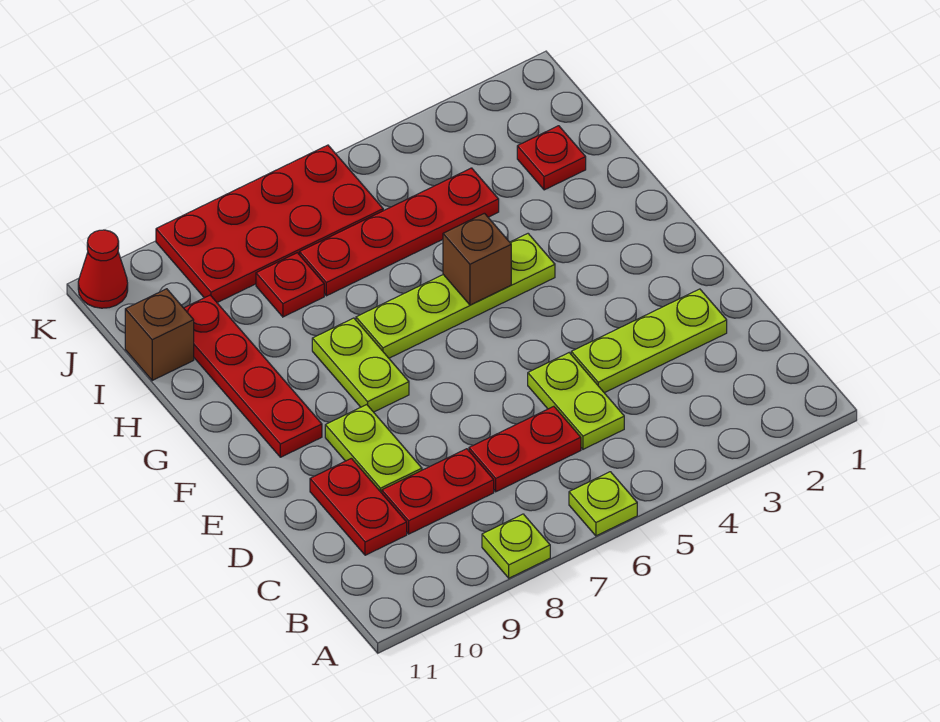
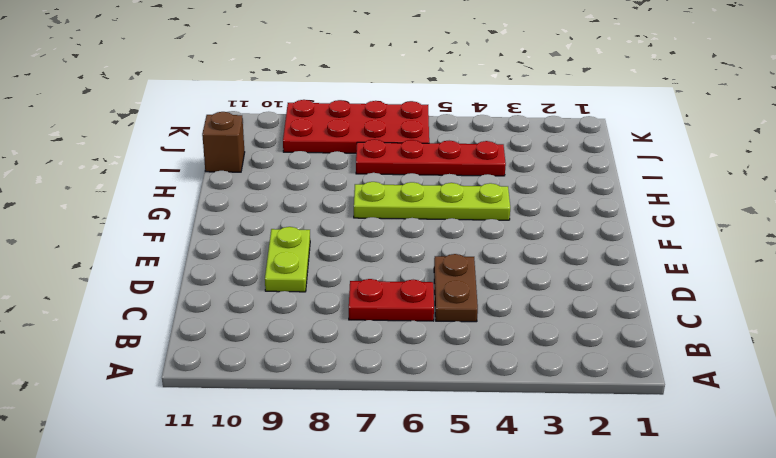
brown 1x2 plate [434,254,478,322] -> lime 1x2 plate [528,353,624,449]
none -> lime 1x1 plate [569,472,637,536]
none -> lime 1x1 plate [482,514,550,578]
none -> red 1x2 plate [382,449,494,534]

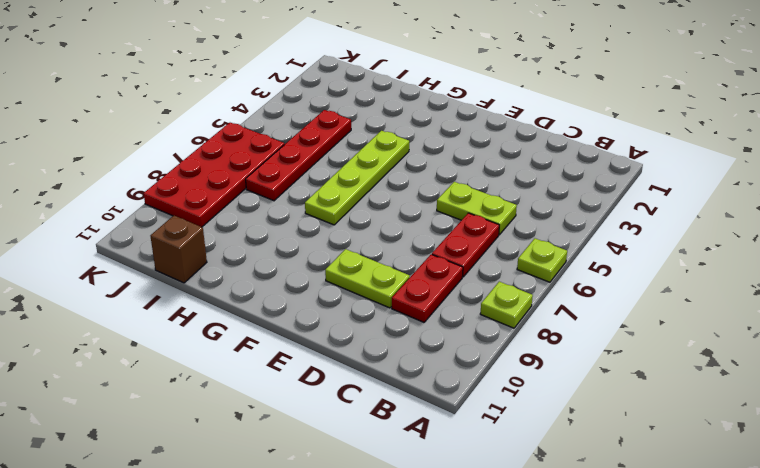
none -> red 1x2 plate [310,458,407,555]
none -> lime 1x3 plate [571,289,727,393]
none -> lime 1x2 plate [312,318,409,412]

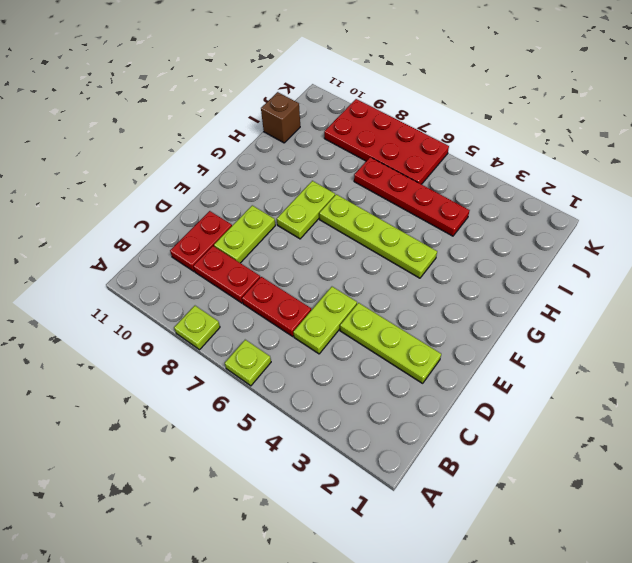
none -> red 1x4 plate [184,295,322,457]
none -> red 1x1 plate [517,126,586,190]
none -> red 1x1 plate [256,253,324,317]

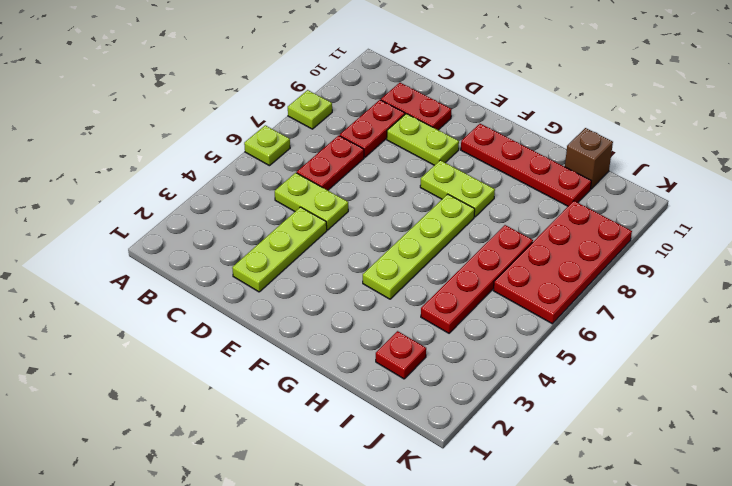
none -> red 1x1 plate [256,253,324,317]
none -> red 1x1 cone [78,230,128,308]
none -> brown 1x1 brick [443,213,511,305]

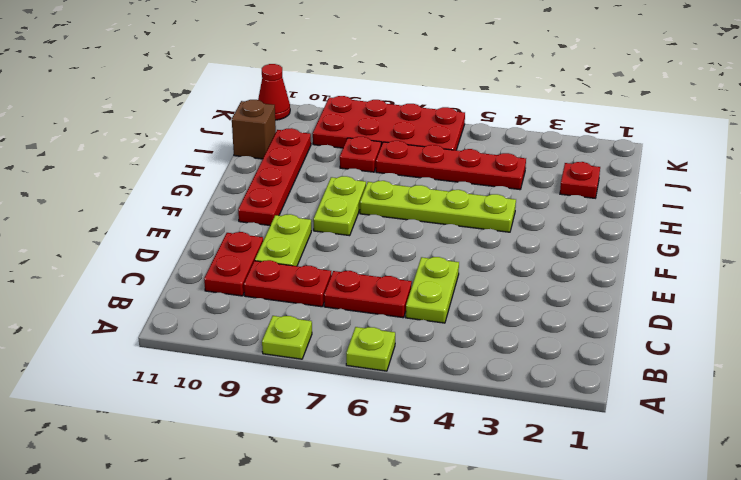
none -> lime 1x3 plate [571,289,727,393]
none -> brown 1x1 brick [443,213,511,305]

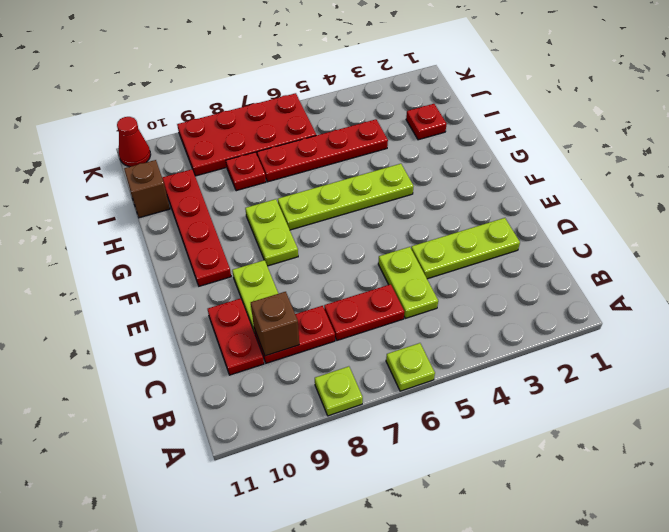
brown 1x1 brick [251,292,299,356] -> brown 1x1 brick moved to [443,213,511,305]

